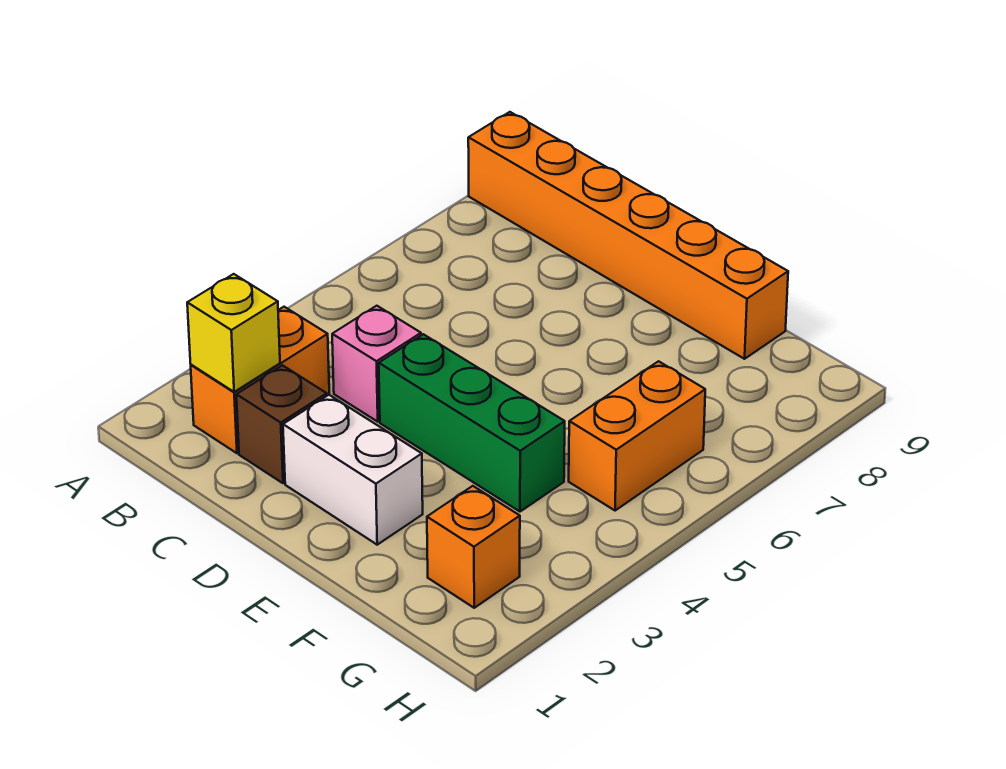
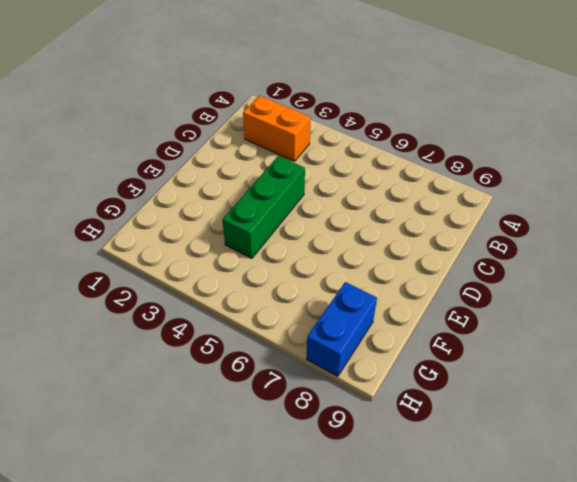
blue 1x2 brick [306,282,377,376] -> none
none -> orange 1x6 brick [468,112,788,359]
none -> brown 1x1 brick [236,365,327,483]

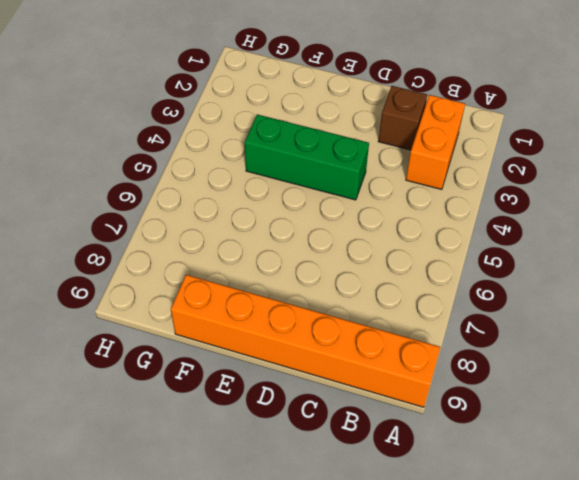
none -> pink 1x1 brick [332,306,421,422]
none -> white 1x2 brick [283,395,423,545]

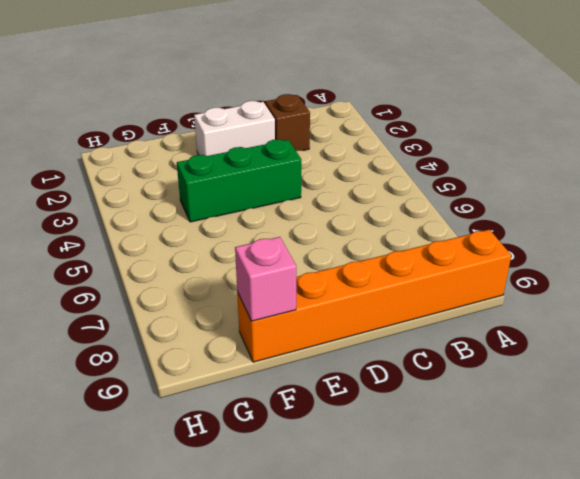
pink 1x1 brick [235,237,296,321] -> pink 1x1 brick moved to [332,306,421,422]
none -> orange 1x2 brick [191,307,329,453]
none -> orange 1x1 brick [427,486,520,608]

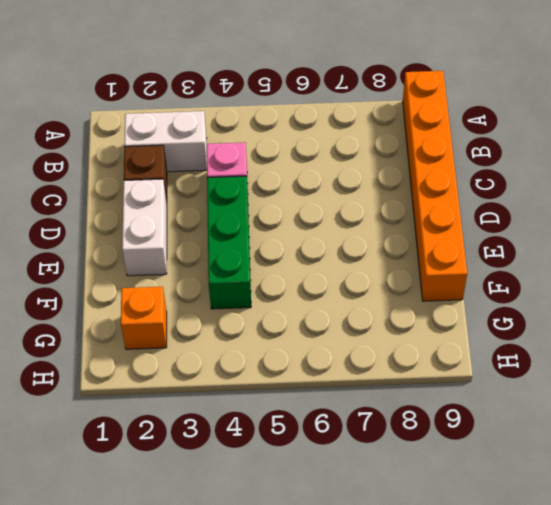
white 1x2 brick [124,111,207,172] -> orange 1x2 brick [191,307,329,453]
none -> orange 1x2 brick [569,361,705,511]
none -> yellow 1x1 brick [187,274,280,392]

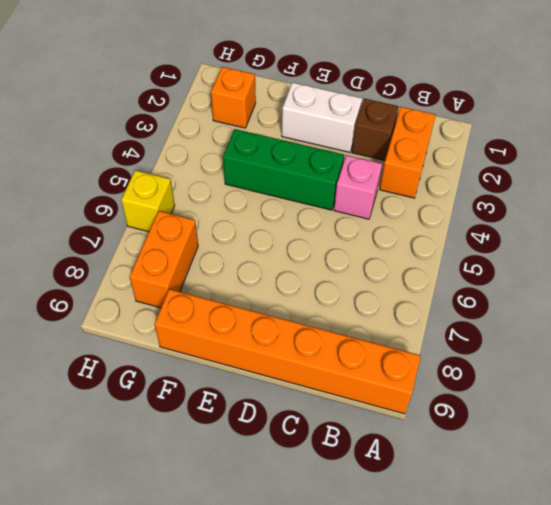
orange 1x2 brick [129,211,198,308] -> orange 1x2 brick moved to [569,361,705,511]
yellow 1x1 brick [121,170,175,232] -> yellow 1x1 brick moved to [187,274,280,392]

